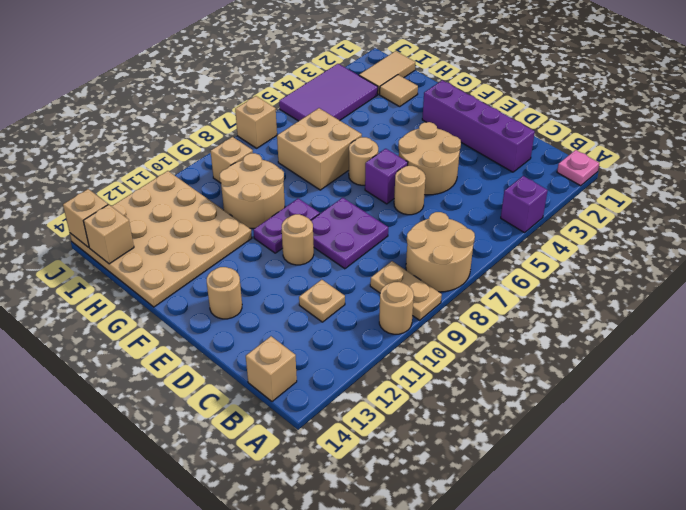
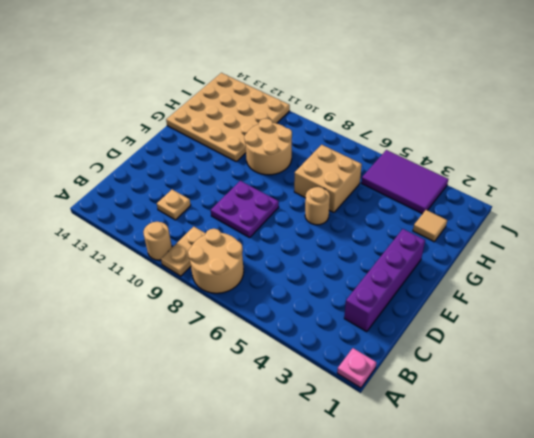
none -> purple 1x1 brick [501,176,548,233]
none -> tan 1x1 brick [246,336,297,402]
none -> tan 2x2 round brick [398,122,461,195]

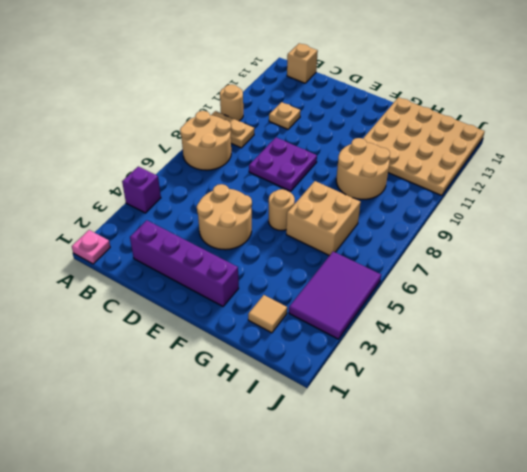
none -> tan 1x1 round brick [394,166,426,215]
none -> purple 1x1 brick [365,149,408,204]
none -> tan 1x1 round brick [282,214,314,265]

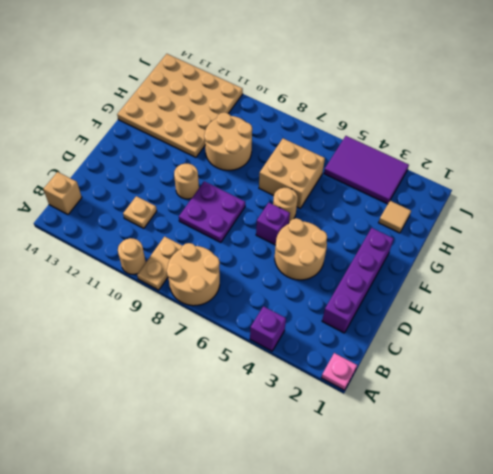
none -> tan 1x1 round brick [394,166,426,215]
none -> tan 1x1 round brick [207,267,242,319]
none -> purple 1x2 plate [253,198,320,253]

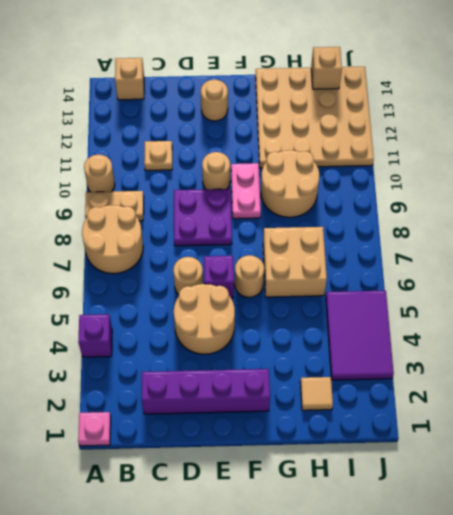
pink 1x2 plate [231,163,261,219] -> purple 1x2 plate [253,198,320,253]
none -> tan 1x2 tile [359,51,415,94]
none -> tan 1x1 brick [211,137,253,183]
none -> tan 1x1 brick [235,96,277,148]

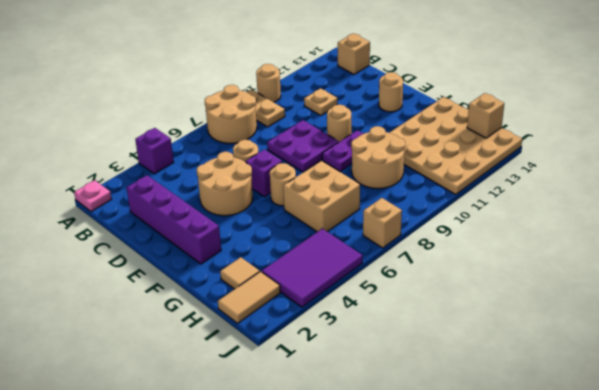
none -> tan 1x1 brick [211,137,253,183]
none -> tan 1x1 brick [63,189,108,247]

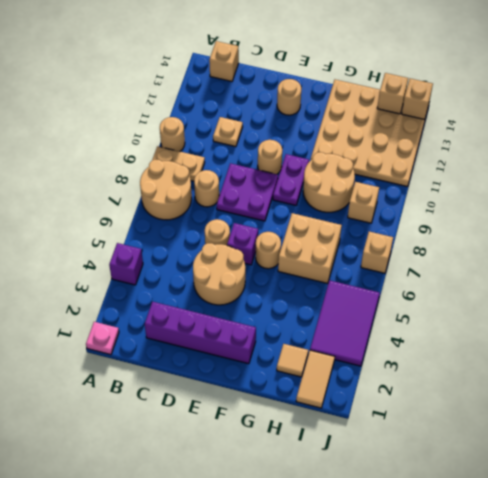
tan 1x1 round brick [194,170,219,207] -> none

